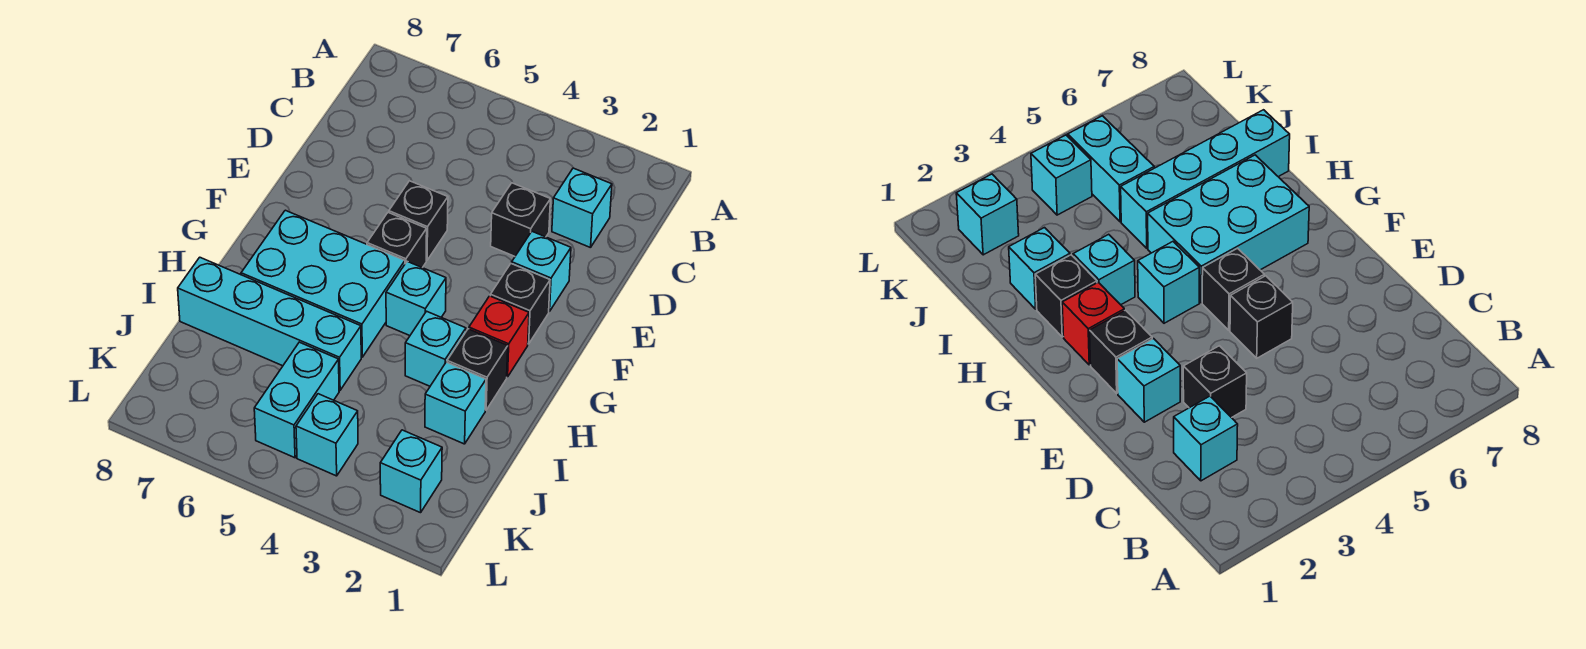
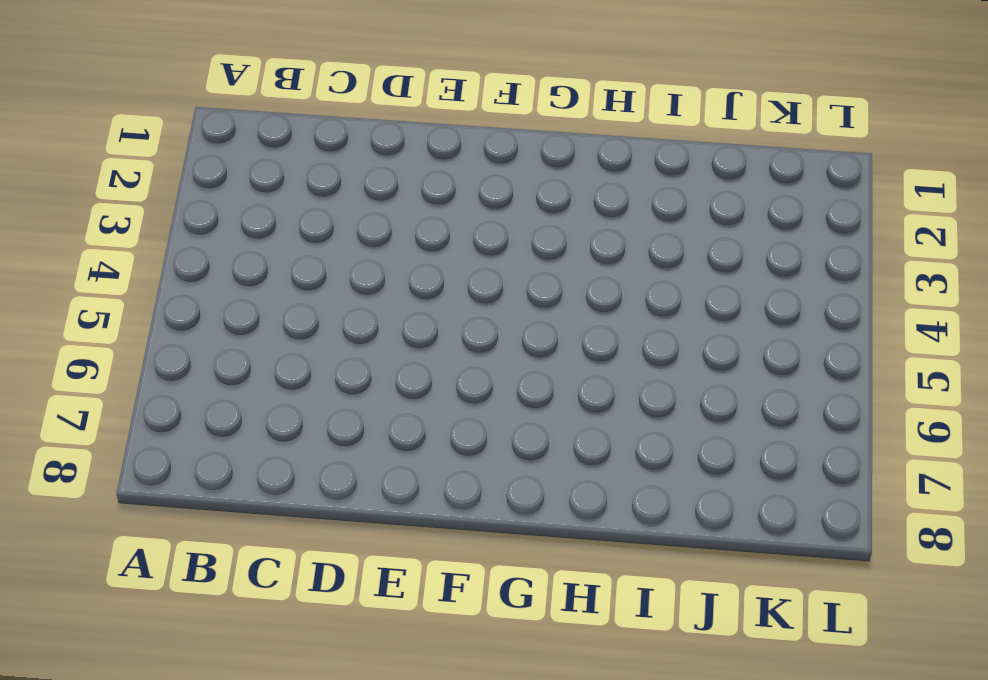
none -> cyan 1x1 brick [552,168,612,248]
none -> black 1x1 brick [491,183,550,256]
none -> cyan 1x1 brick [512,232,571,312]

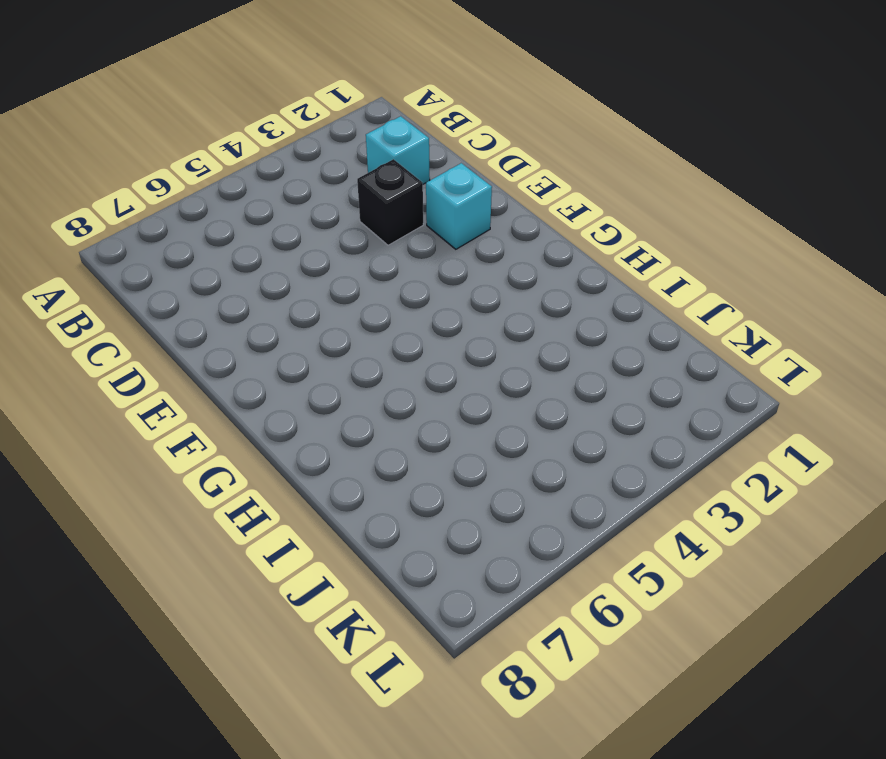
none -> black 1x1 brick [389,181,448,260]
none -> black 1x1 brick [490,264,550,344]
none -> black 1x1 brick [367,213,427,268]

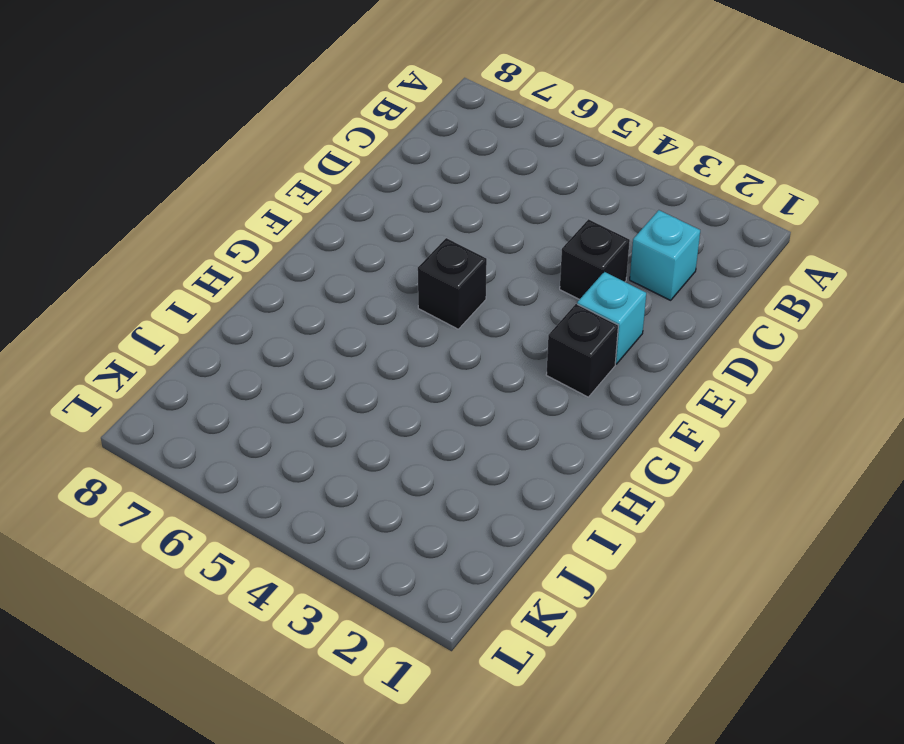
none -> black 1x1 brick [389,181,448,260]
none -> red 1x1 brick [469,296,529,377]
none -> cyan 1x1 brick [386,262,446,336]

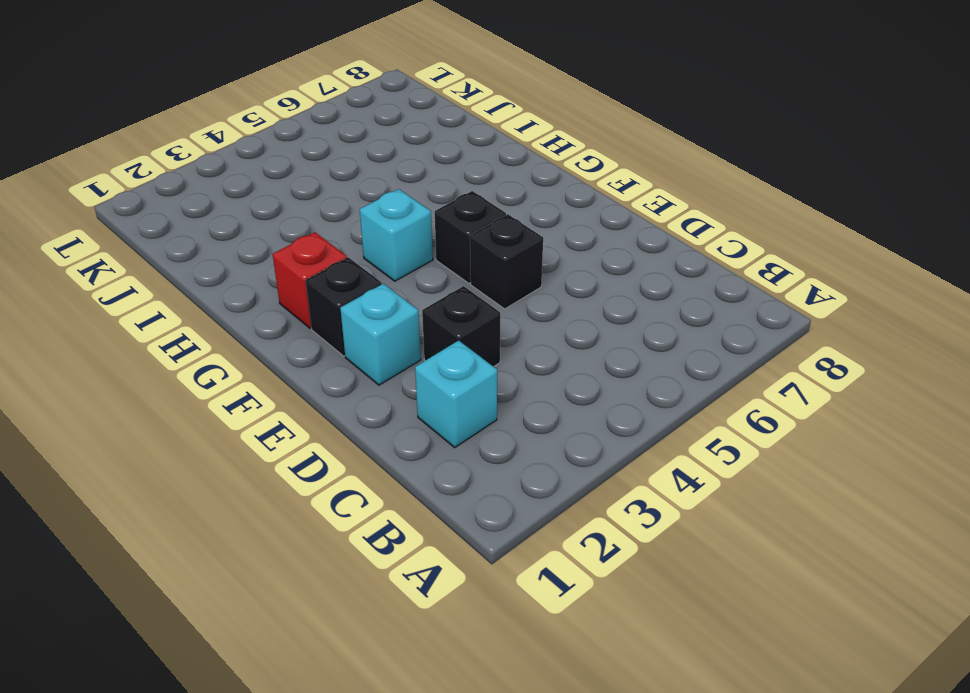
none -> cyan 2x3 brick [241,210,405,357]
none -> black 1x1 brick [447,329,508,410]
none -> cyan 1x1 brick [405,311,466,386]

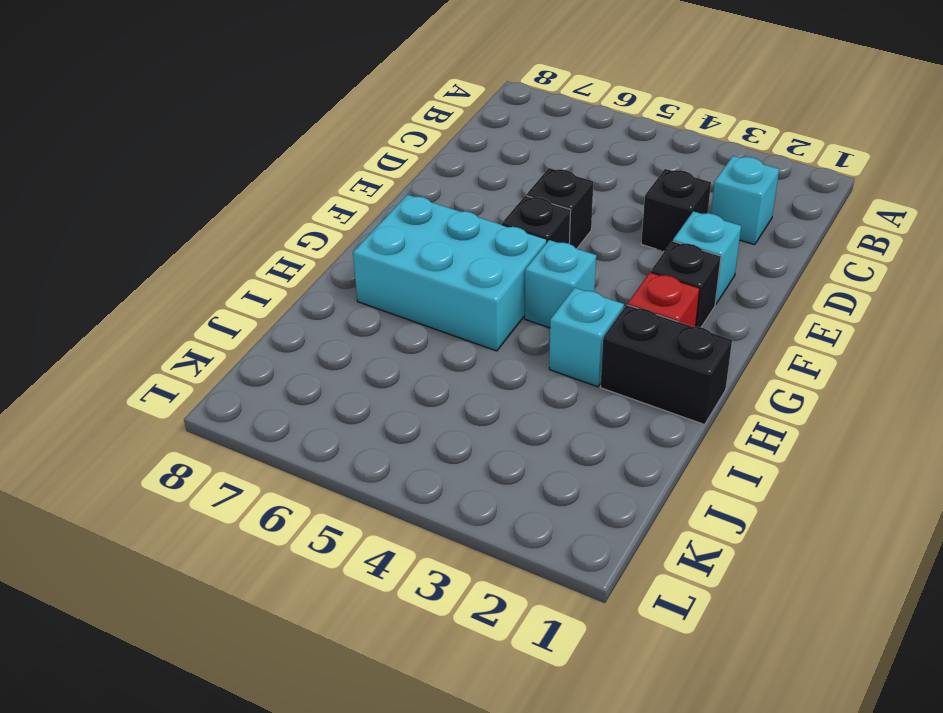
black 1x2 brick [600,305,732,425] -> black 1x1 brick [447,329,508,410]
none -> cyan 1x1 brick [425,362,486,444]
none -> cyan 1x4 brick [178,257,361,390]
none -> cyan 1x2 brick [254,342,339,458]

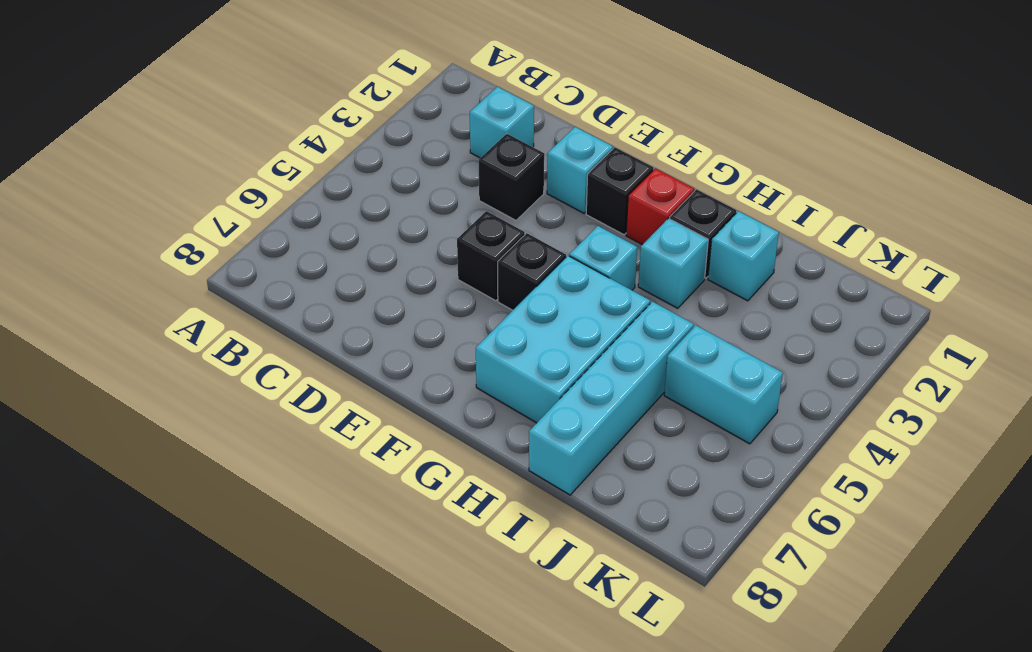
none -> cyan 1x1 brick [380,430,442,513]
none -> cyan 1x1 brick [296,394,358,476]

